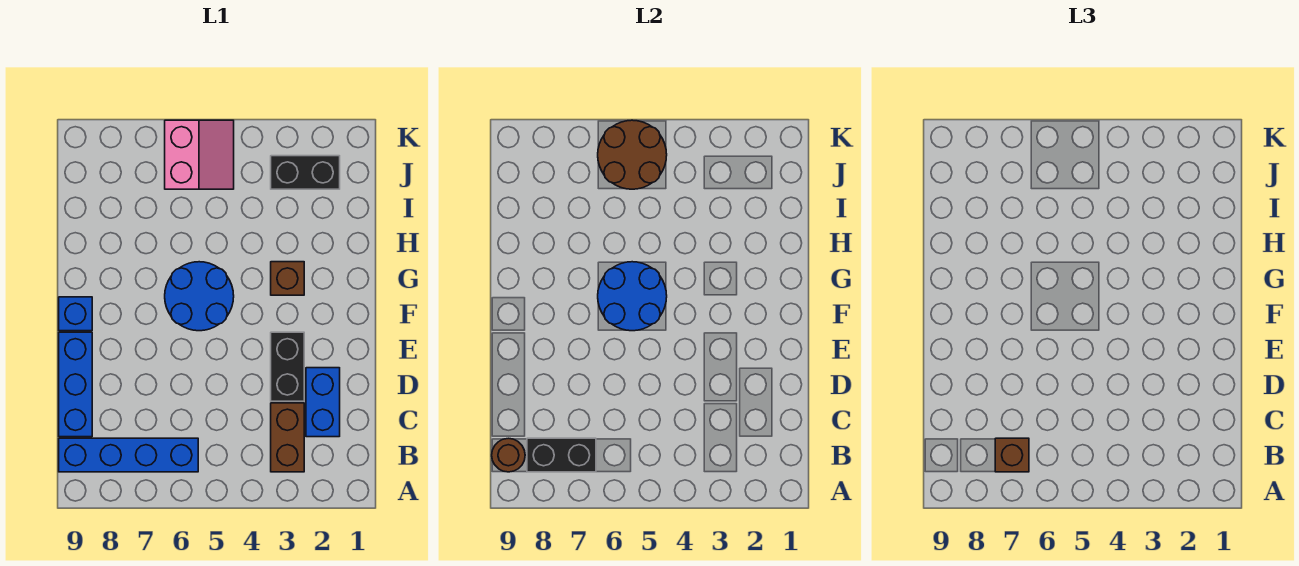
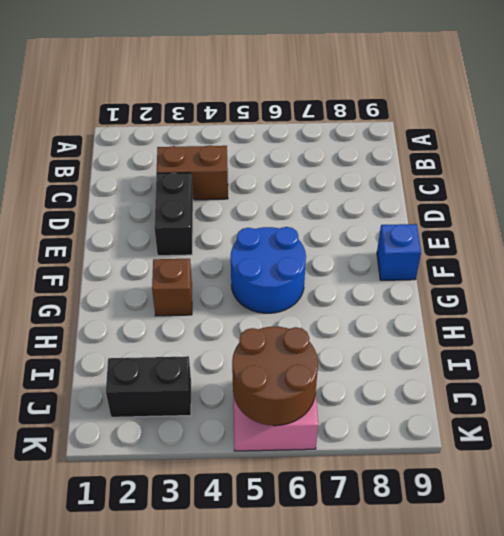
brown 1x2 brick [157,145,228,200] -> brown 1x2 brick turned to [271,403,304,472]
none -> blue 1x4 brick [59,438,198,472]
none -> blue 1x2 brick [306,368,340,437]
none -> blue 1x3 brick [59,332,92,437]

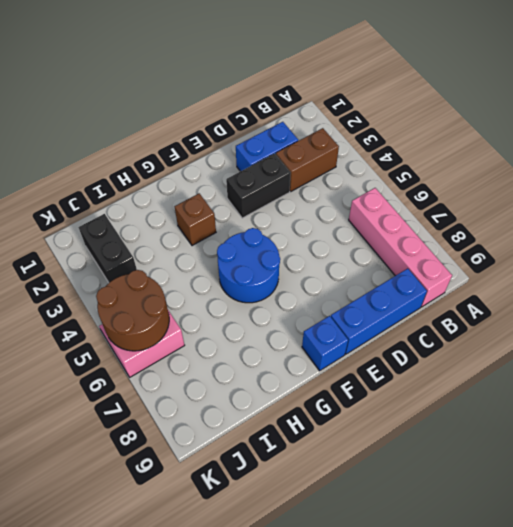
pink 1x4 brick [349,188,452,307] -> blue 1x4 brick [59,438,198,472]
none -> black 1x2 brick [527,438,596,472]
none -> brown 1x1 round brick [492,438,525,472]
none -> blue 2x2 round brick [598,262,667,331]

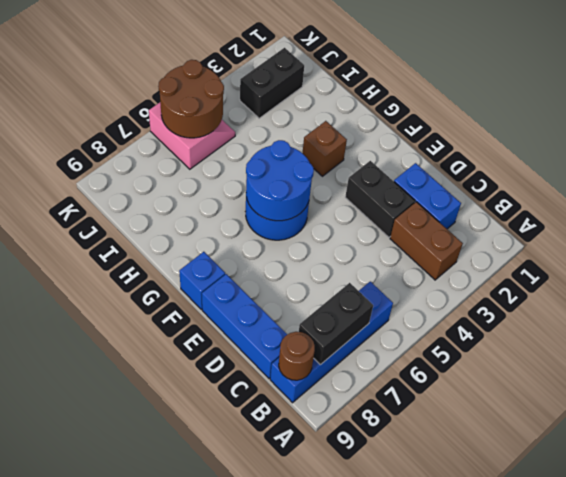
none -> brown 1x1 brick [995,438,1029,472]

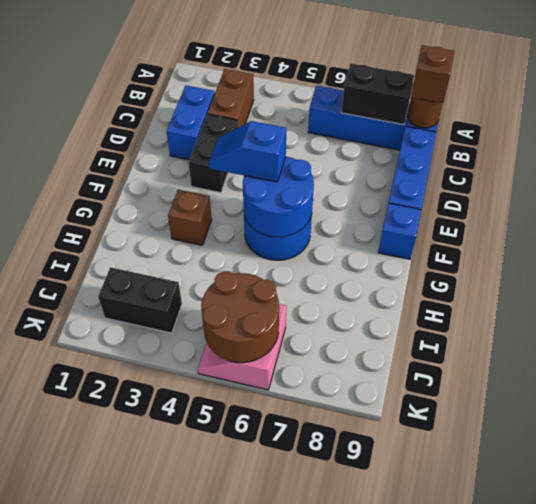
brown 1x1 brick [411,45,455,103] -> brown 1x1 brick moved to [995,438,1029,472]
blue 1x2 slope [209,121,286,182] -> none

